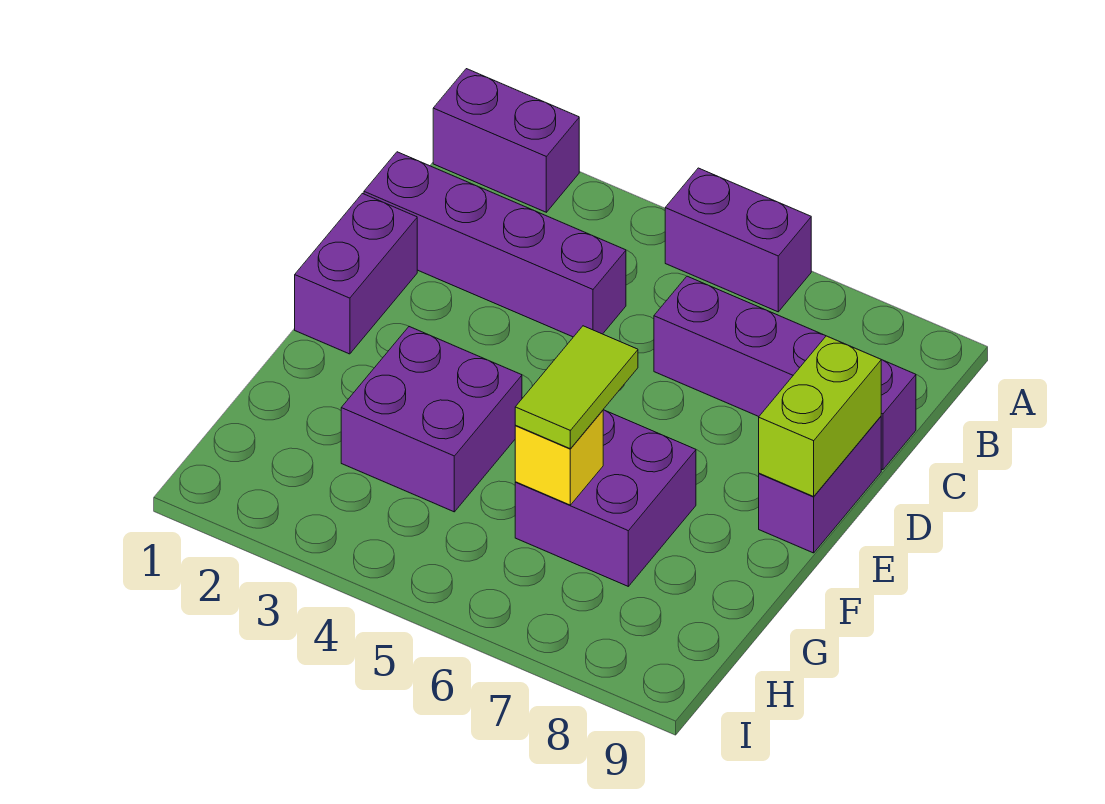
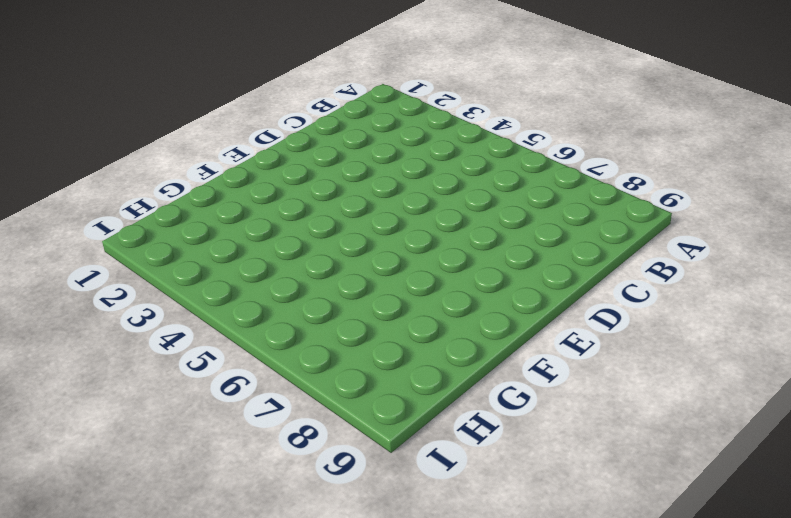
none -> purple 1x2 brick [433,69,579,212]
none -> purple 1x2 brick [665,168,811,312]

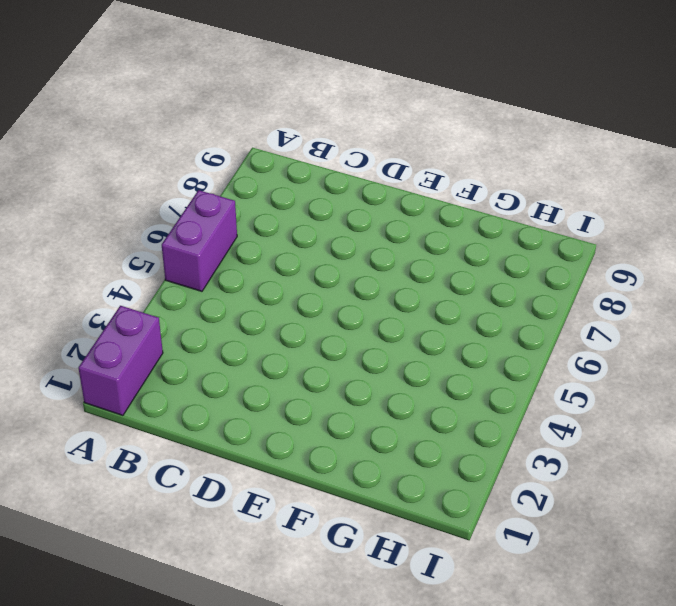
none -> purple 1x4 brick [364,152,626,337]
none -> purple 1x4 brick [654,276,916,470]

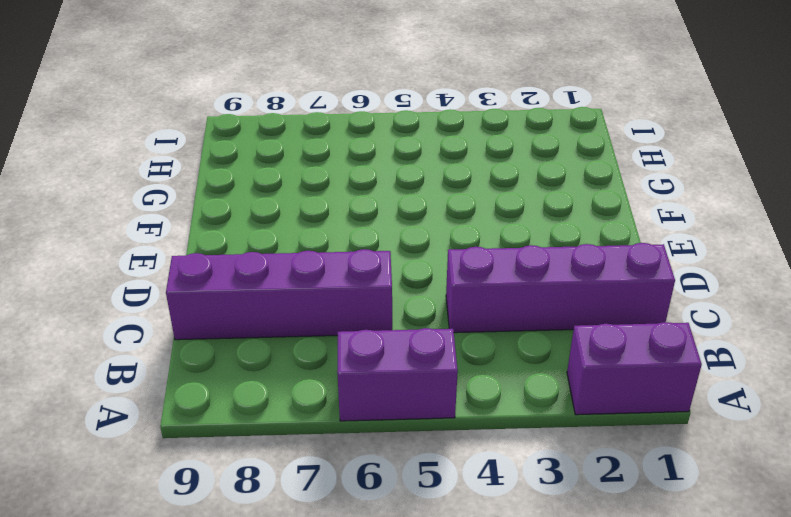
none -> purple 1x2 brick [295,193,417,354]
none -> purple 1x2 brick [759,417,881,553]

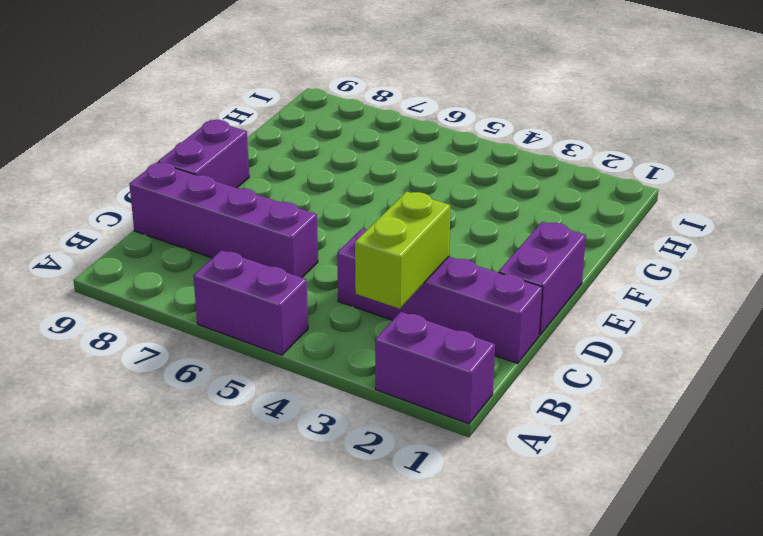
lime 1x2 brick [355,192,450,309] -> lime 1x2 brick moved to [759,336,881,496]
none -> purple 2x2 brick [341,327,522,512]
none -> purple 2x2 brick [515,410,696,586]

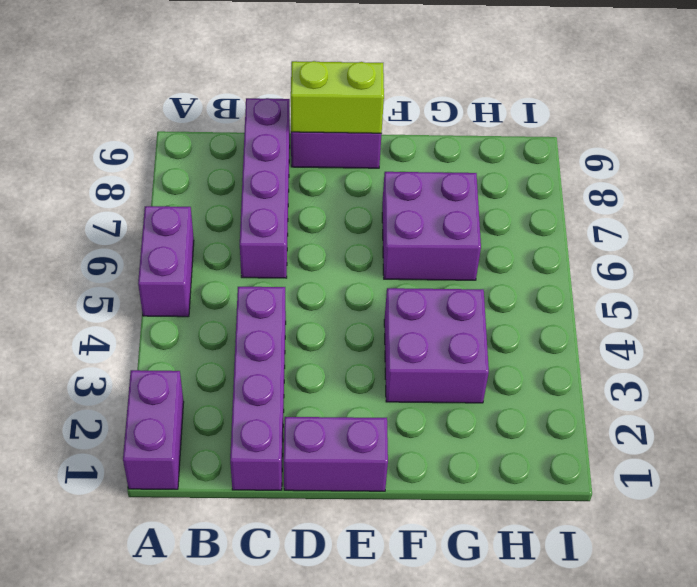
none -> yellow 1x1 brick [515,410,603,505]
none -> lime 1x2 tile [515,326,638,449]

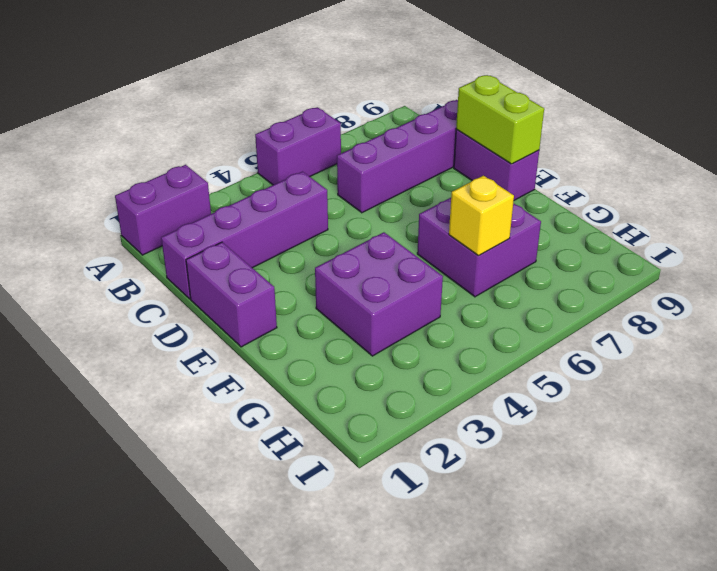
none -> lime 1x2 tile [515,326,638,449]

